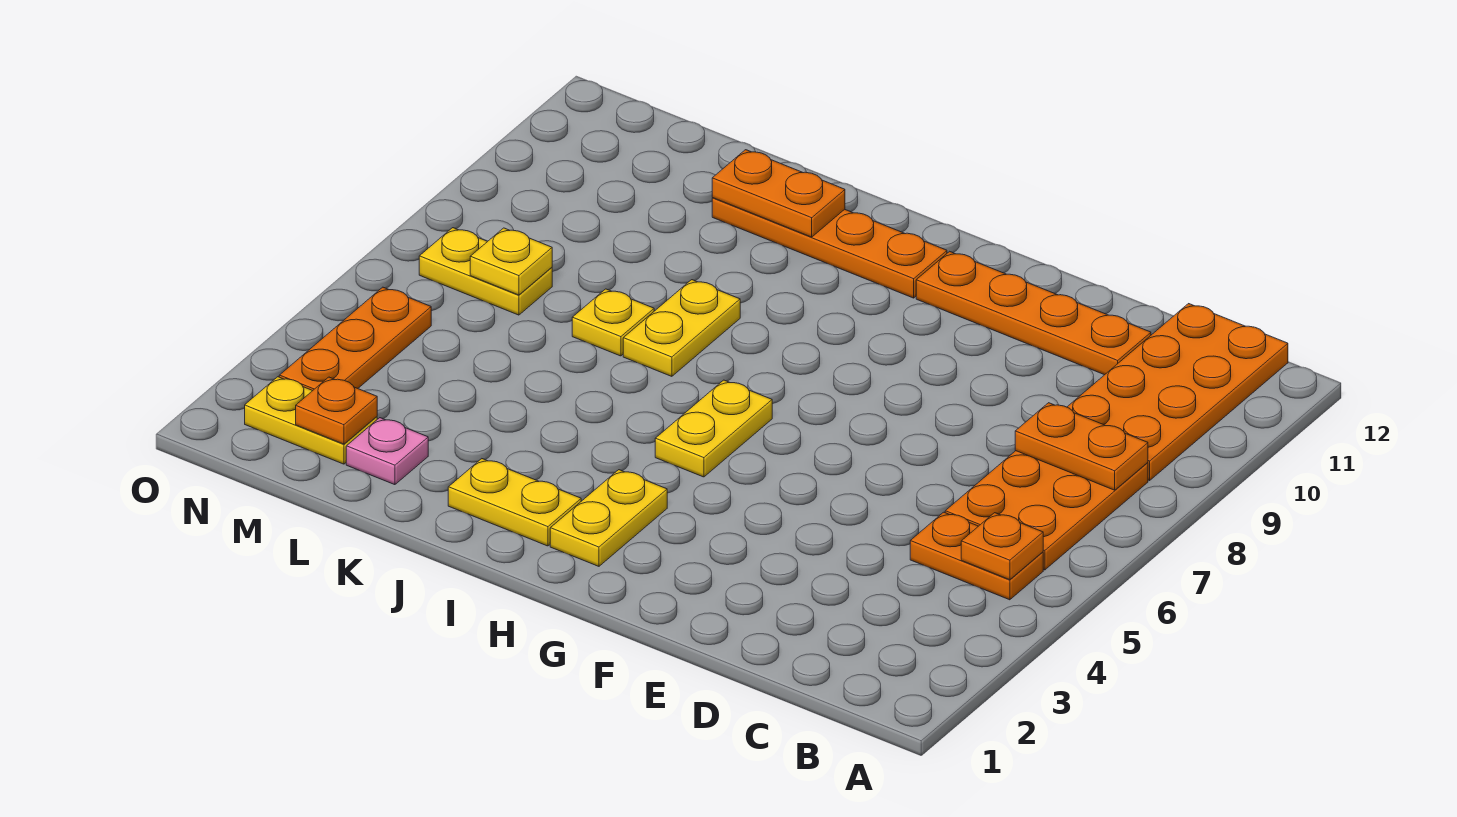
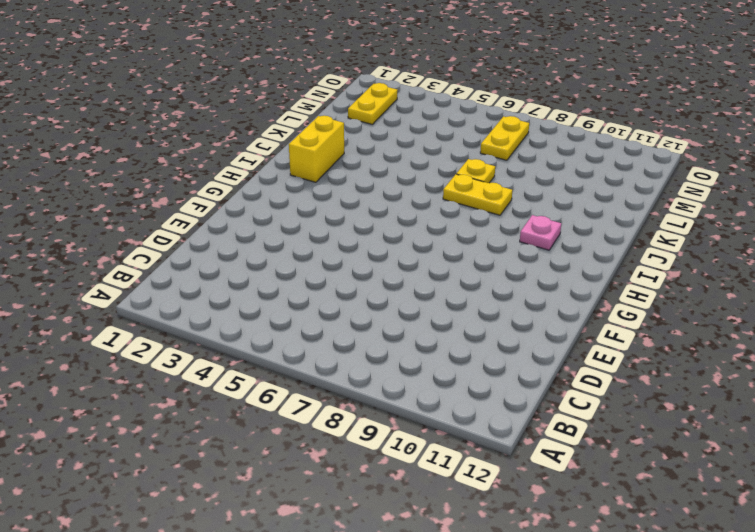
yellow 1x2 brick [289,116,344,182] -> yellow 1x2 plate [448,459,581,546]
pink 1x1 plate [520,215,561,250] -> pink 1x1 plate moved to [346,418,428,485]
none -> orange 1x2 plate [910,512,1043,600]
none -> orange 2x3 plate [945,451,1148,570]
none -> orange 2x4 plate [1068,304,1288,480]

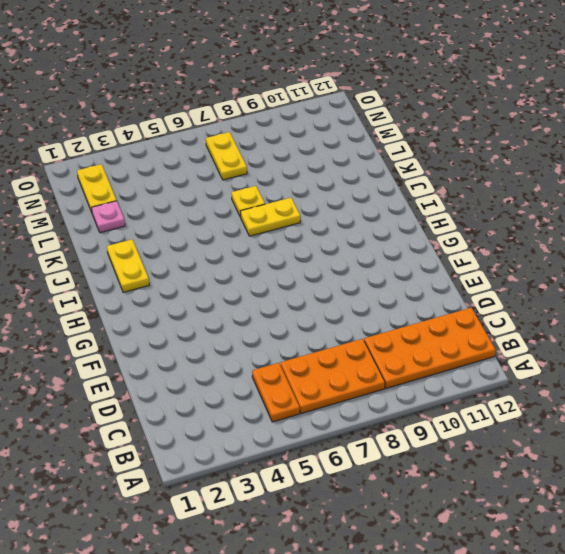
none -> orange 1x4 plate [916,251,1151,375]
none -> yellow 1x2 plate [550,470,667,566]
none -> yellow 1x2 plate [655,380,772,477]

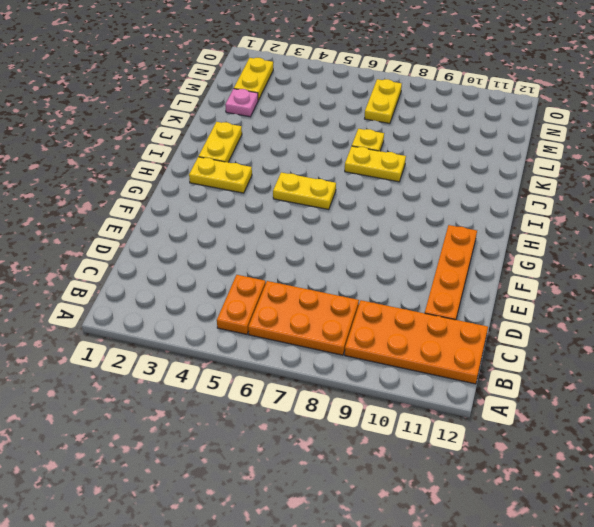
none -> orange 1x4 plate [712,198,947,298]
none -> orange 1x3 plate [279,287,431,390]
none -> orange 1x1 plate [961,513,1043,580]

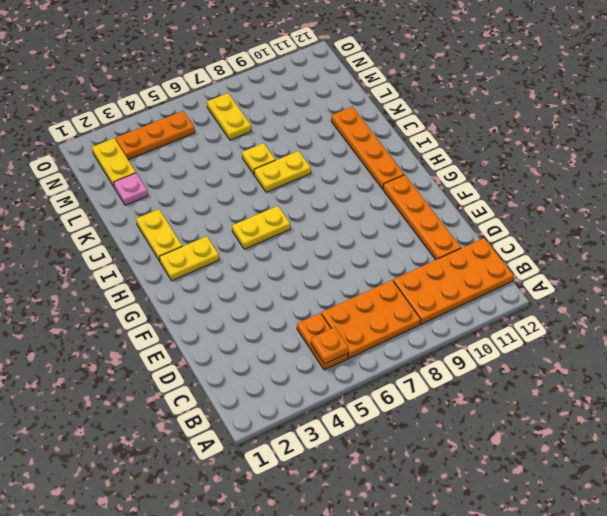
none -> orange 1x2 plate [1015,403,1148,490]
none -> orange 1x2 plate [712,150,845,237]
none -> orange 1x1 plate [296,377,377,444]

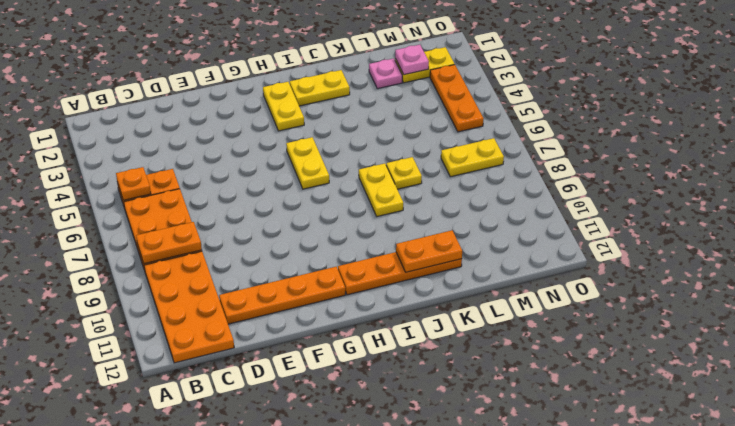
pink 1x1 plate [395,45,429,75] -> orange 1x1 plate [296,377,377,444]
none -> yellow 1x1 plate [470,228,552,295]

